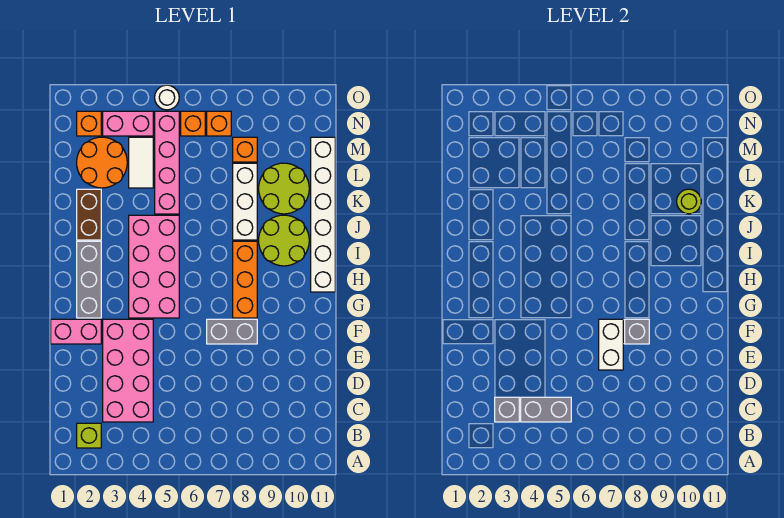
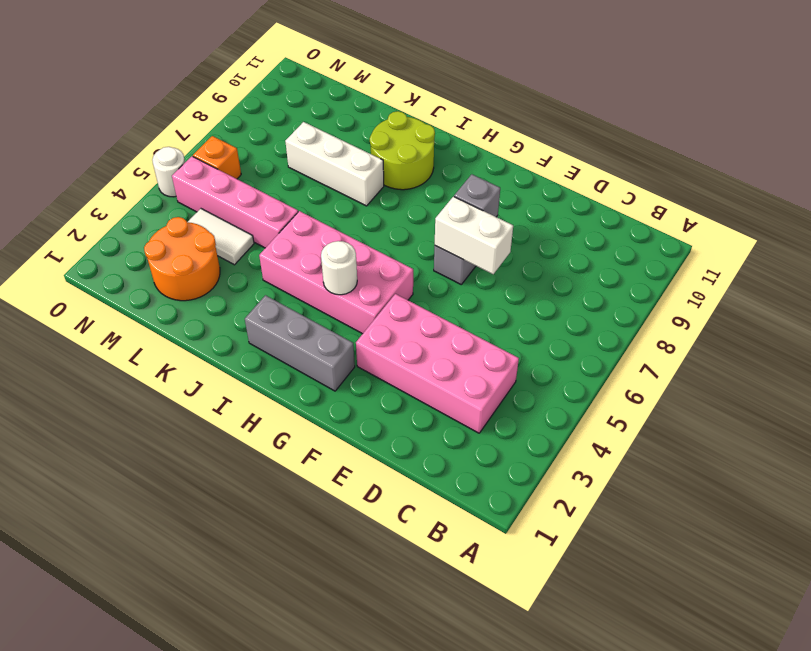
white 1x1 round brick [321,241,357,295] -> none
none -> lime 1x1 brick [77,423,101,448]
none -> pink 1x2 brick [51,319,101,344]
none -> orange 1x3 brick [233,241,257,318]

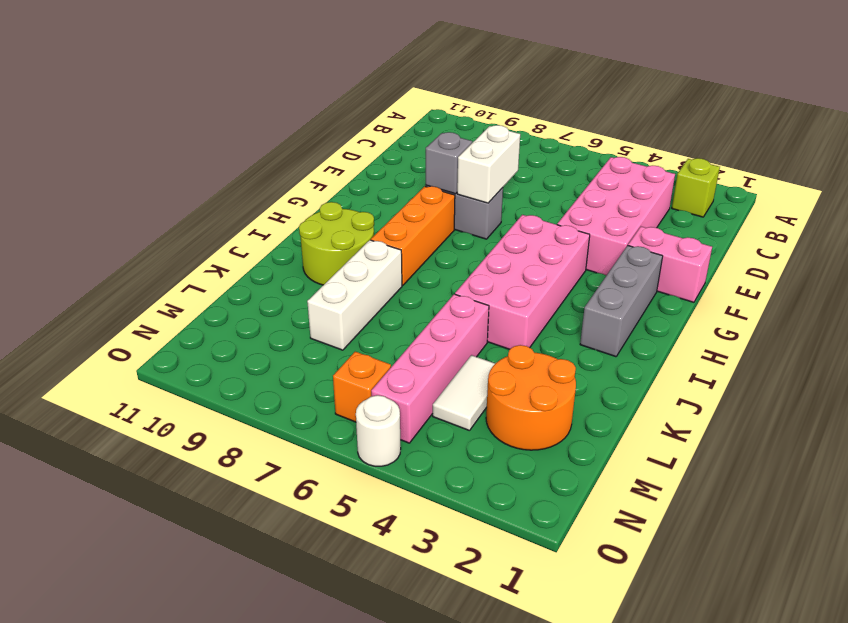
none -> white 1x6 brick [311,137,335,292]
none -> brown 1x2 brick [77,189,101,240]
none -> lime 2x2 round brick [259,163,309,214]

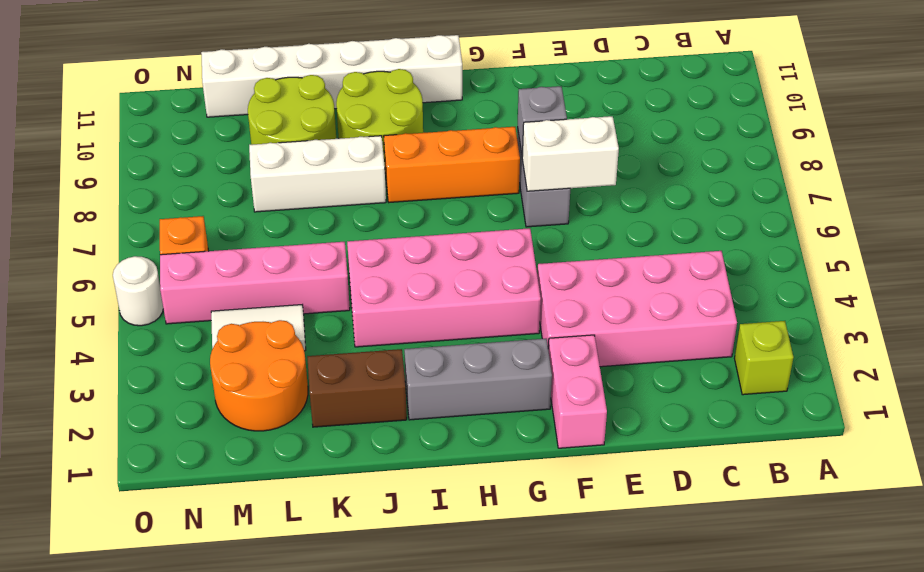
none -> orange 1x1 brick [233,137,257,162]
none -> orange 1x1 brick [77,111,101,136]
none -> pink 1x2 brick [103,111,153,136]

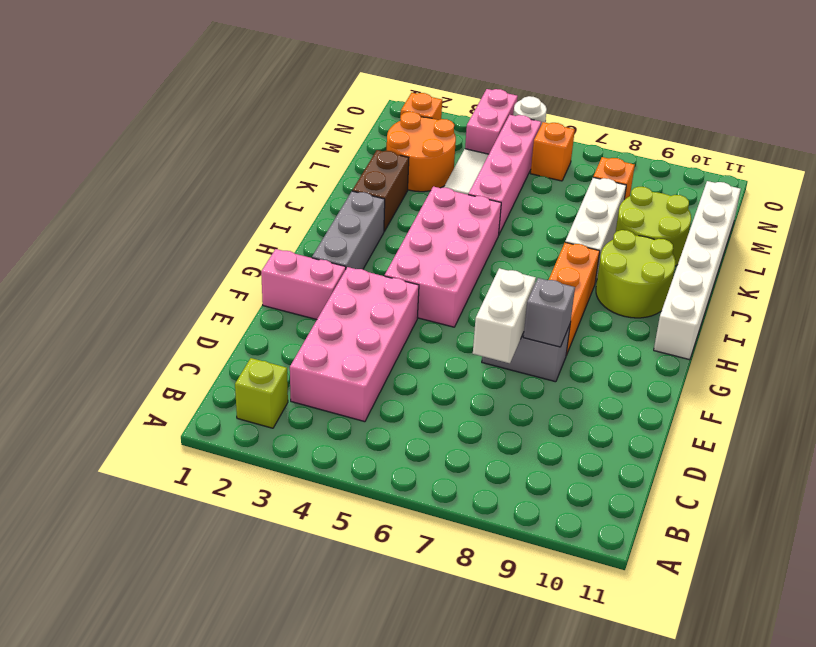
pink 1x2 brick [465,89,518,154] -> pink 1x2 brick turned to [103,111,153,136]
none -> orange 1x1 brick [207,111,231,136]
none -> grey 1x1 brick [495,397,519,422]
none -> grey 1x2 brick [521,397,571,422]

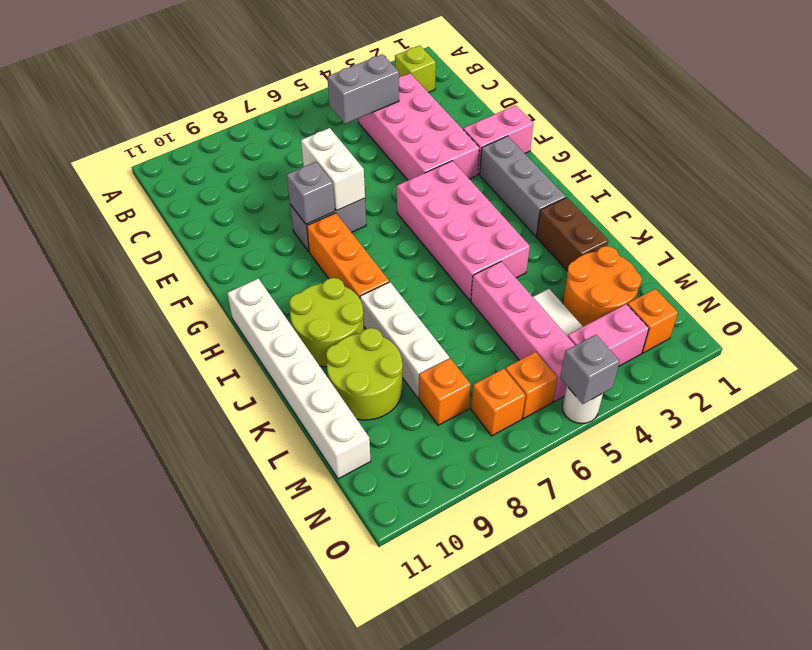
grey 1x1 brick [560,335,620,404] -> grey 1x1 brick moved to [495,397,519,422]
none -> lime 1x1 round brick [677,189,701,214]

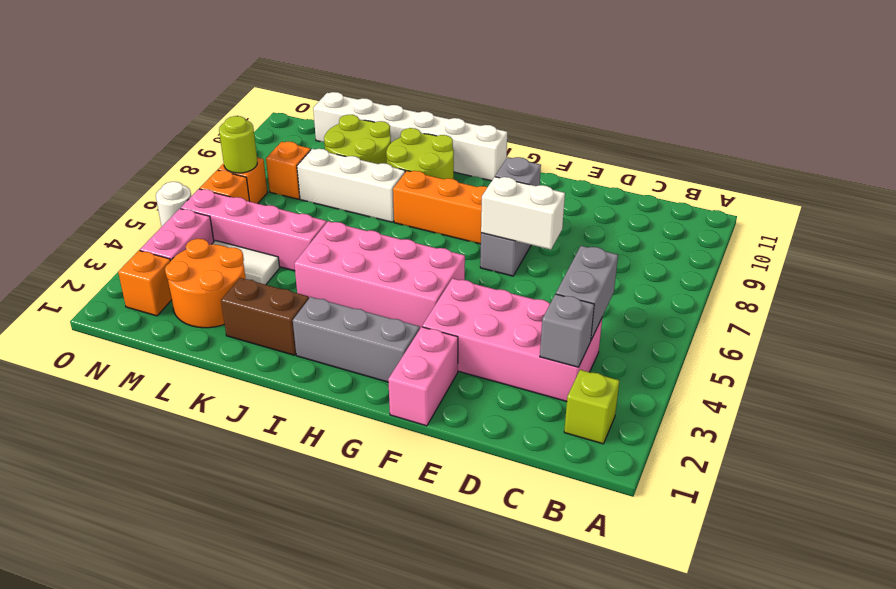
lime 1x1 round brick [219,116,257,173] -> lime 1x1 round brick moved to [677,189,701,214]

